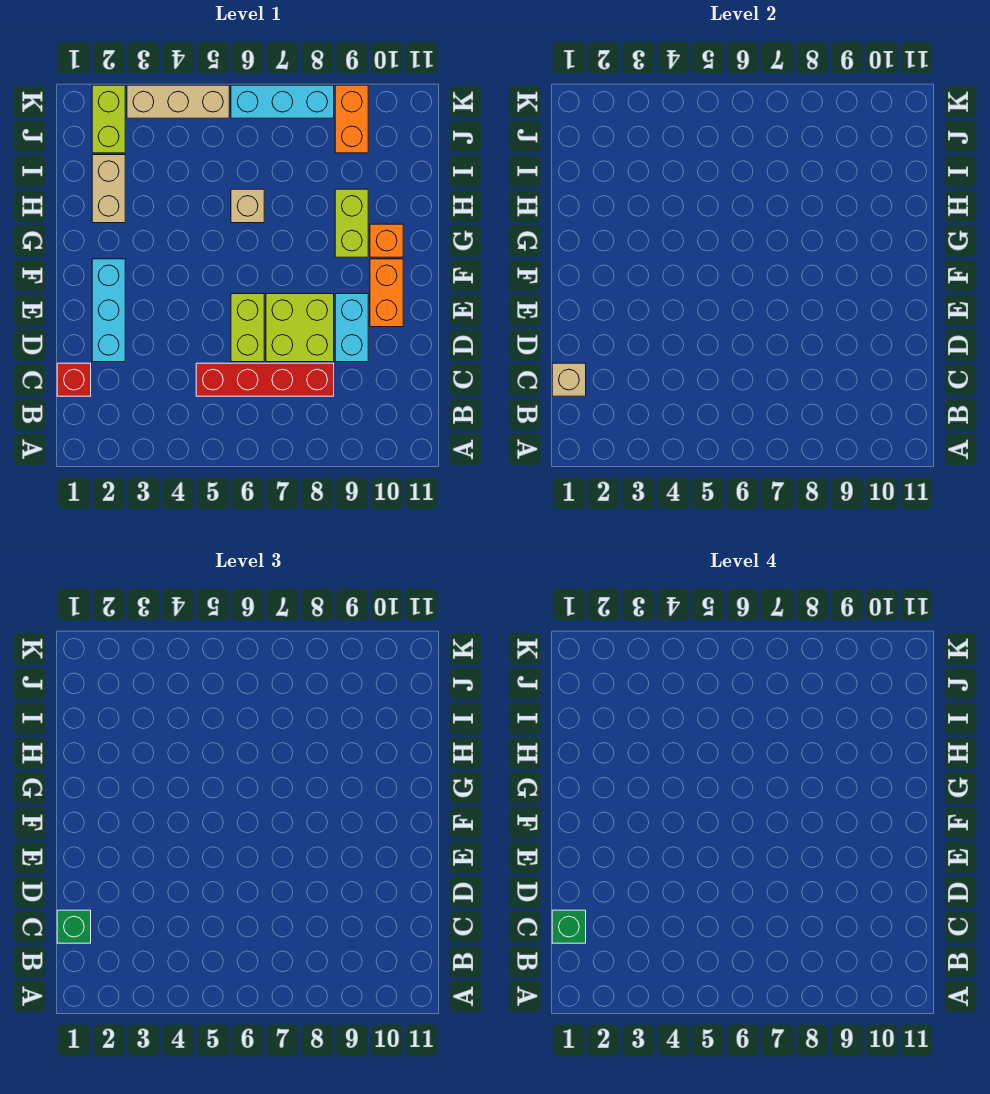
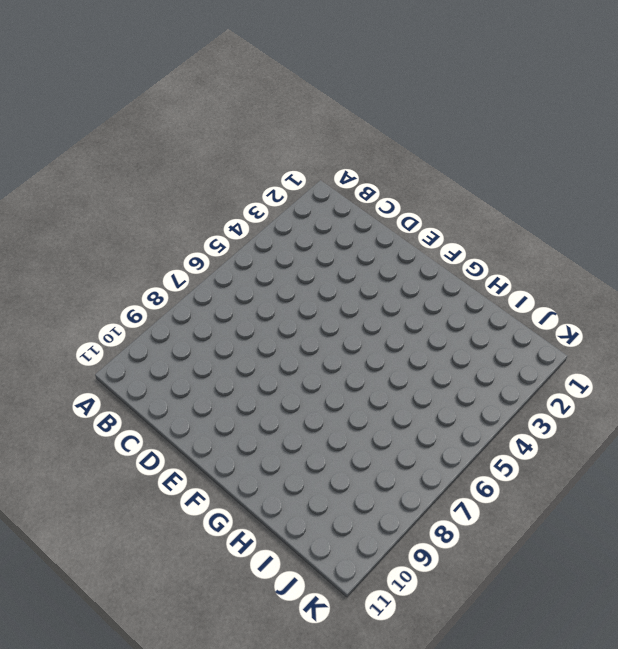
none -> red 1x1 brick [57,363,91,396]
none -> red 1x4 brick [196,363,334,396]
none -> cyan 1x3 brick [92,259,125,362]

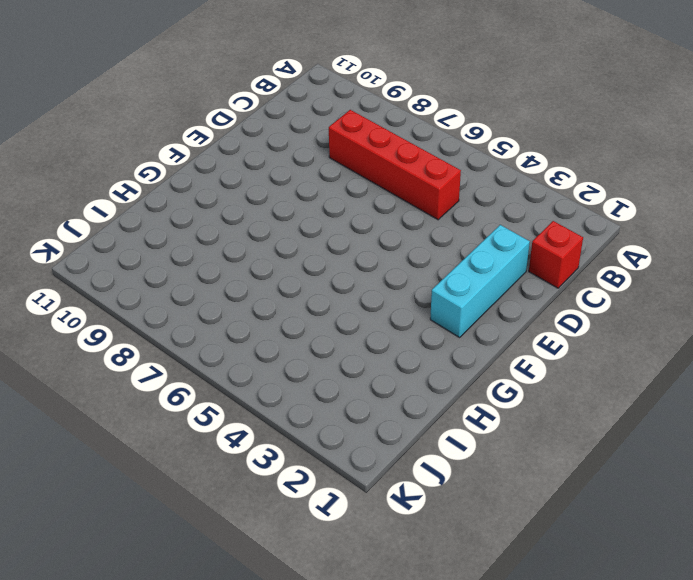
none -> lime 1x2 brick [231,294,264,362]
none -> lime 2x2 brick [266,294,334,362]
none -> cyan 1x2 brick [335,294,368,362]

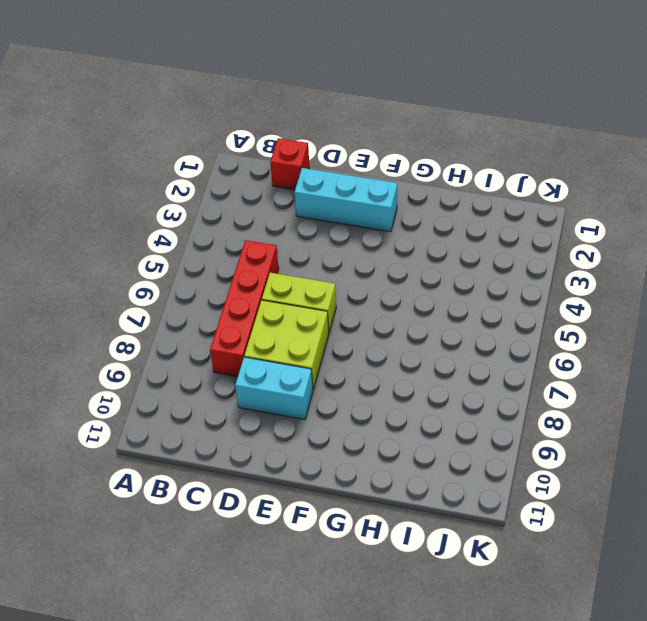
none -> orange 1x2 brick [370,259,403,327]
none -> lime 1x2 brick [335,189,368,257]
none -> orange 1x1 brick [370,224,403,257]

